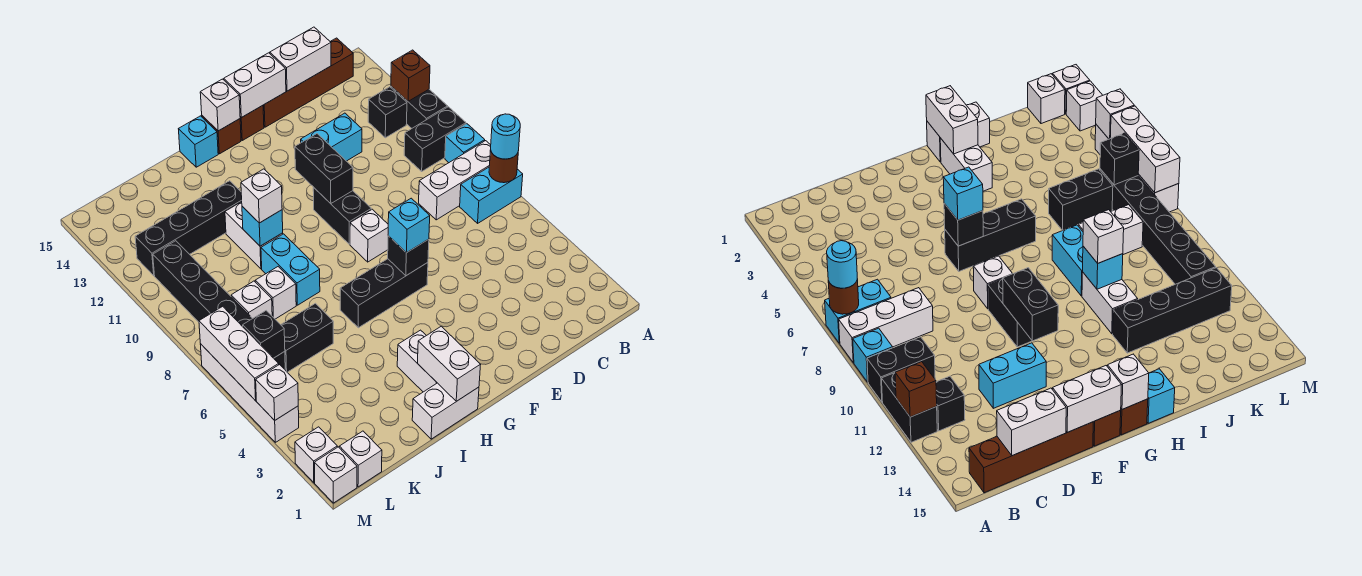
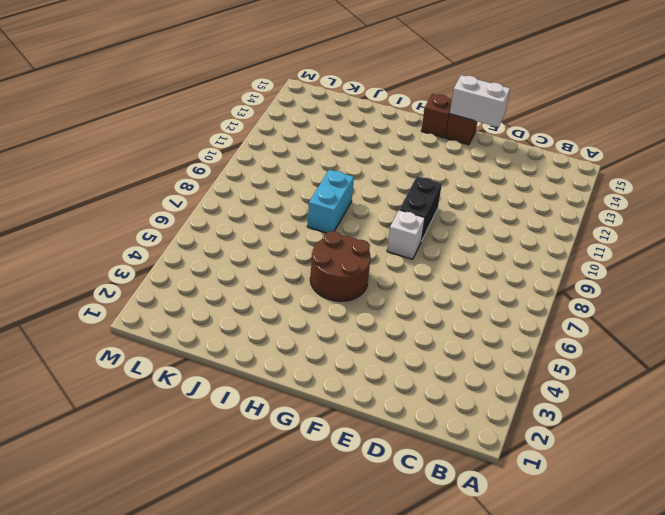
brown 2x2 round brick [310,231,371,301] -> black 1x3 brick [340,259,428,328]
none -> cyan 1x2 brick [460,167,523,223]
none -> white 1x3 brick [419,141,491,220]
none -> cyan 1x1 brick [445,124,485,163]
none -> black 1x2 brick [404,107,466,171]

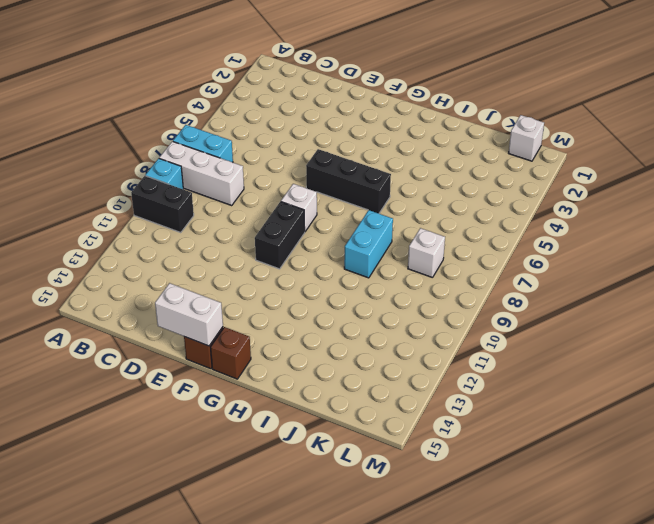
none -> black 1x2 brick [391,86,448,128]
none -> black 1x1 brick [368,87,407,138]
none -> brown 1x4 brick [263,38,353,127]
none -> cyan 1x2 brick [301,113,362,161]

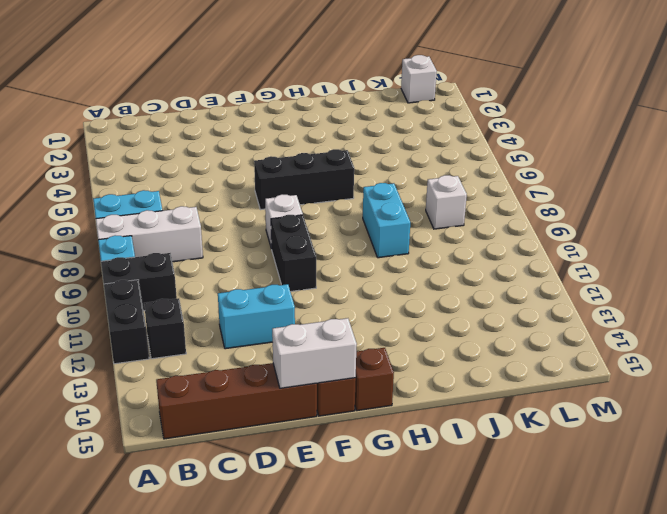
none -> white 1x2 brick [412,383,479,439]
none -> white 1x2 brick [397,330,437,392]
none -> cyan 1x1 brick [179,116,218,167]
none -> white 1x2 brick [225,202,283,269]

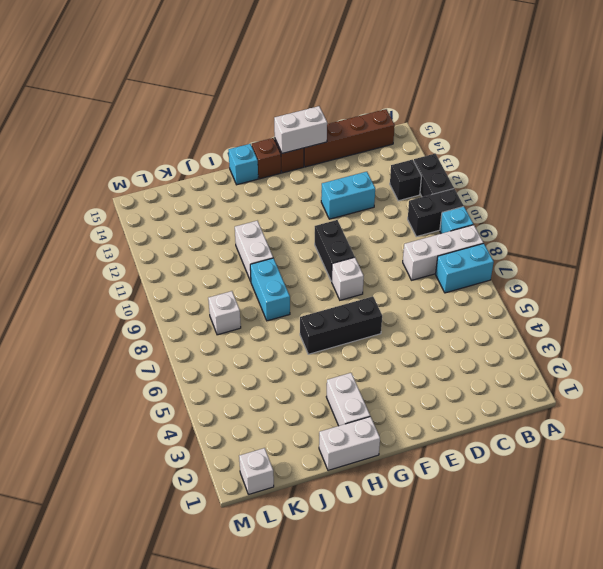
none -> black 1x4 brick [135,181,242,276]
none -> black 1x2 brick [281,303,333,372]
none -> white 1x1 brick [255,267,296,319]
none -> black 1x6 brick [153,241,285,369]

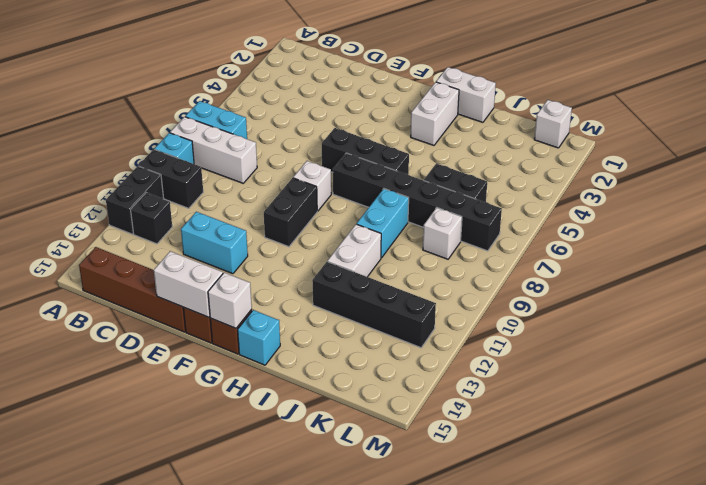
black 1x6 brick [333,153,502,251] -> black 1x6 brick turned to [153,241,285,369]
none -> white 1x1 brick [255,267,296,319]
none -> white 1x1 brick [315,447,357,503]
none -> white 1x1 brick [295,427,337,483]
none -> white 1x4 brick [200,344,299,442]

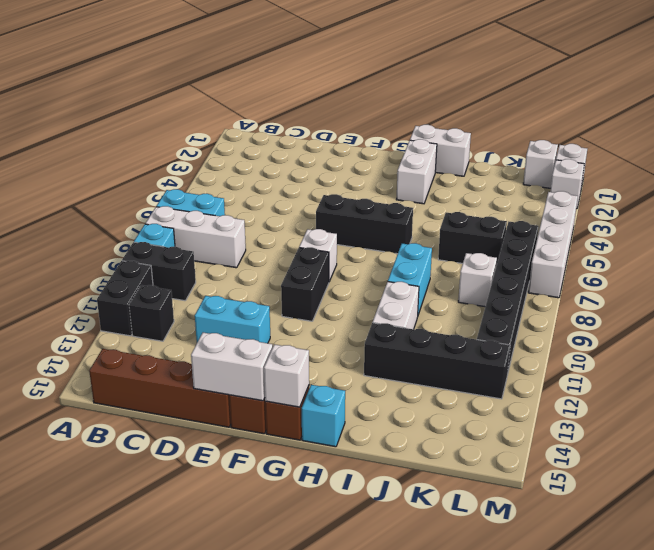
none -> white 1x1 brick [255,267,296,319]
none -> brown 1x1 round brick [489,150,518,183]
none -> brown 1x1 brick [391,50,430,101]
none -> white 1x2 brick [270,27,331,91]

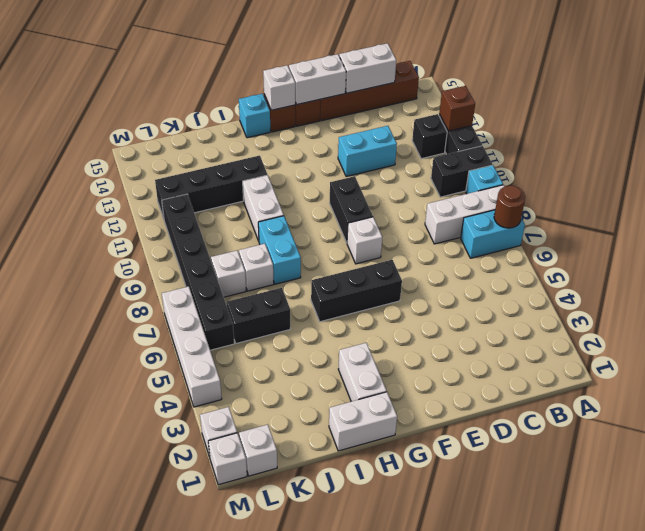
none -> black 1x1 brick [388,236,429,276]
none -> black 1x2 brick [295,134,353,203]
none -> white 1x2 brick [418,326,481,401]
none -> cyan 1x1 brick [242,206,283,246]

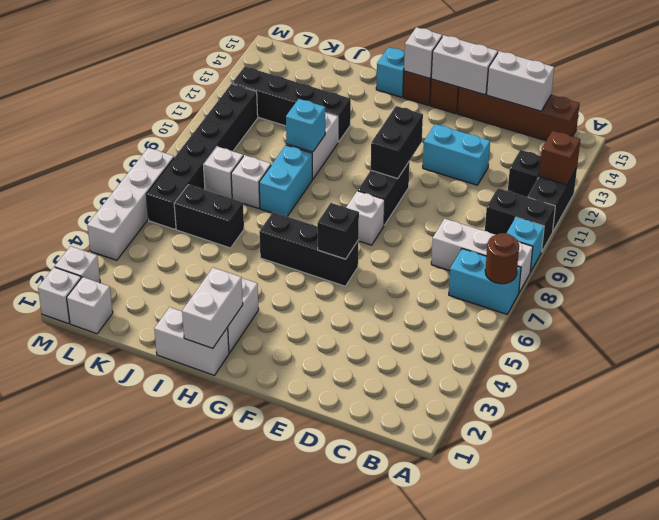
none -> black 1x1 brick [243,311,285,358]
none -> white 1x1 brick [256,365,298,420]
none -> white 1x3 brick [199,306,279,401]
none -> cyan 1x1 round brick [491,114,520,159]

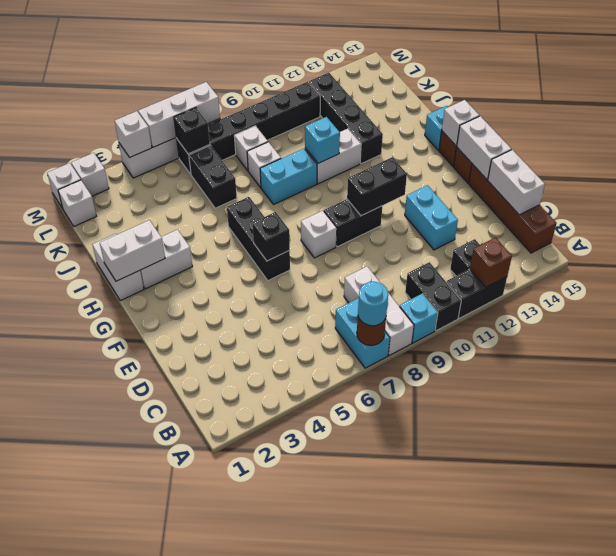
none -> cyan 1x1 brick [388,198,430,253]
none -> white 1x1 brick [241,169,282,223]

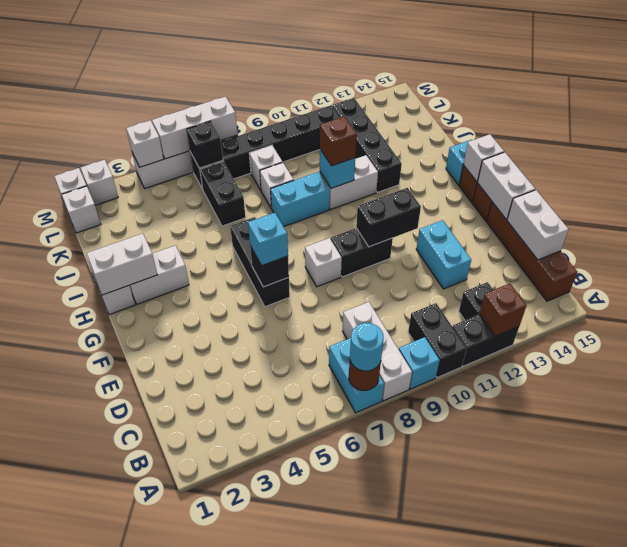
brown 1x1 brick [320,117,357,166] -> white 1x1 brick [241,169,282,223]

